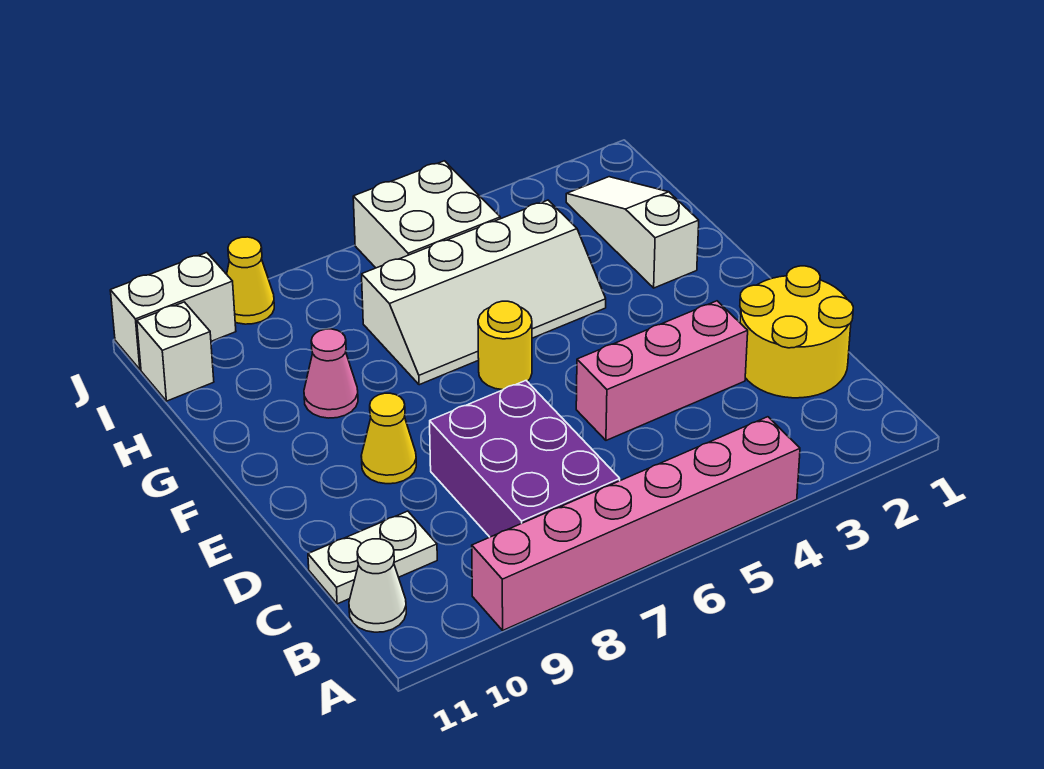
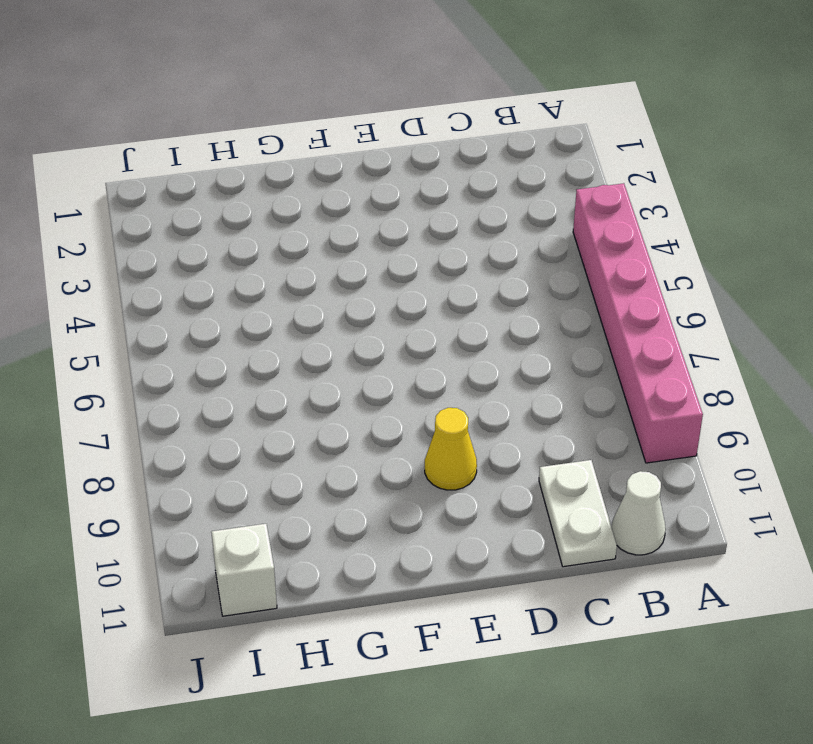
none -> purple 2x3 brick [430,381,620,537]
none -> yellow 2x2 round brick [740,266,853,398]
none -> pink 1x3 brick [576,301,748,440]

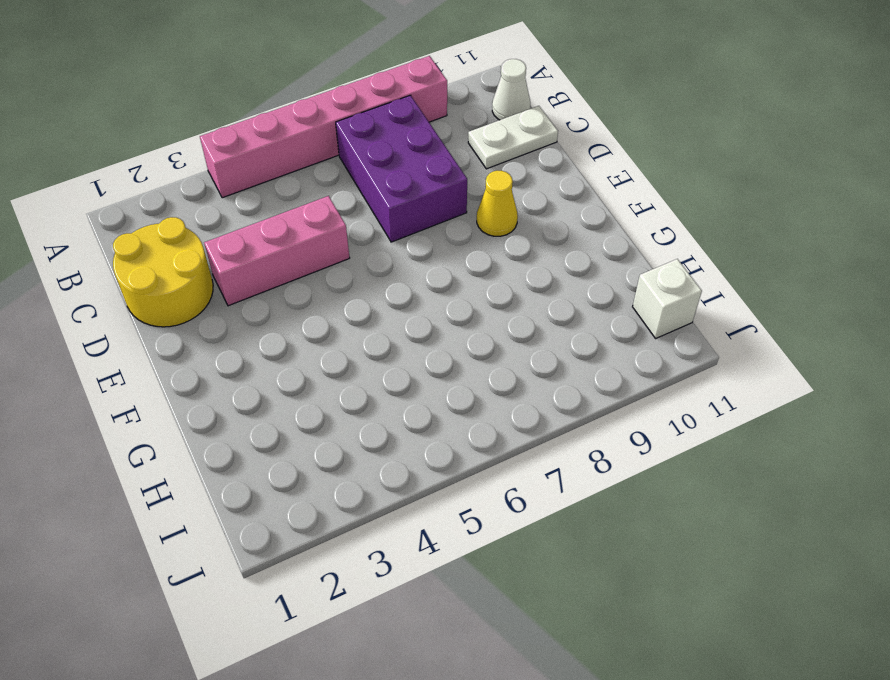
none -> yellow 1x1 round brick [478,301,532,390]
none -> white 1x3 slope [566,177,699,288]
none -> white 2x4 slope [362,200,606,385]

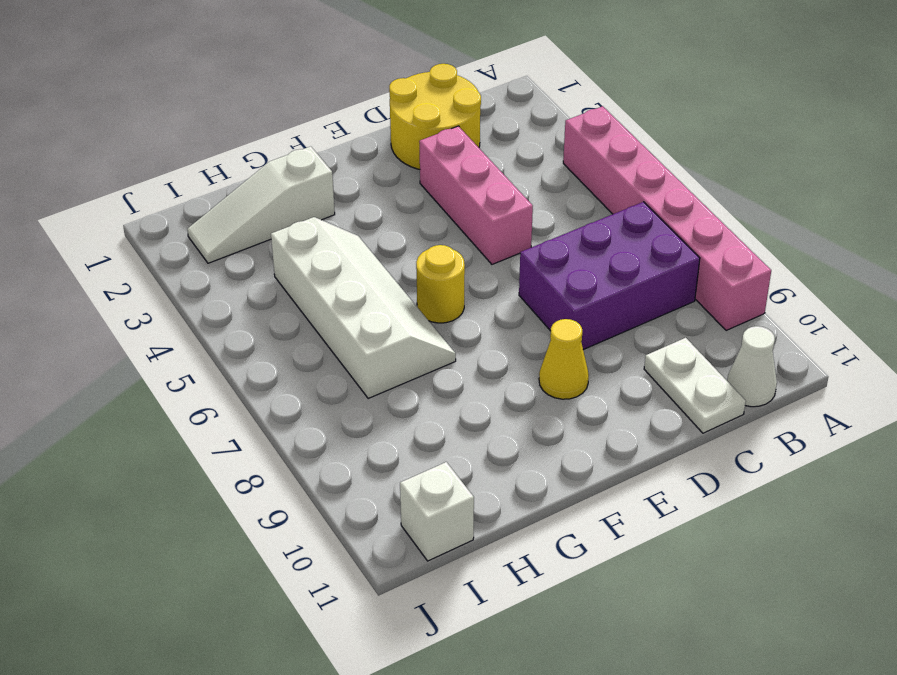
none -> pink 1x1 cone [304,329,358,418]
none -> white 2x2 brick [353,161,500,268]
none -> yellow 1x1 cone [227,237,274,324]

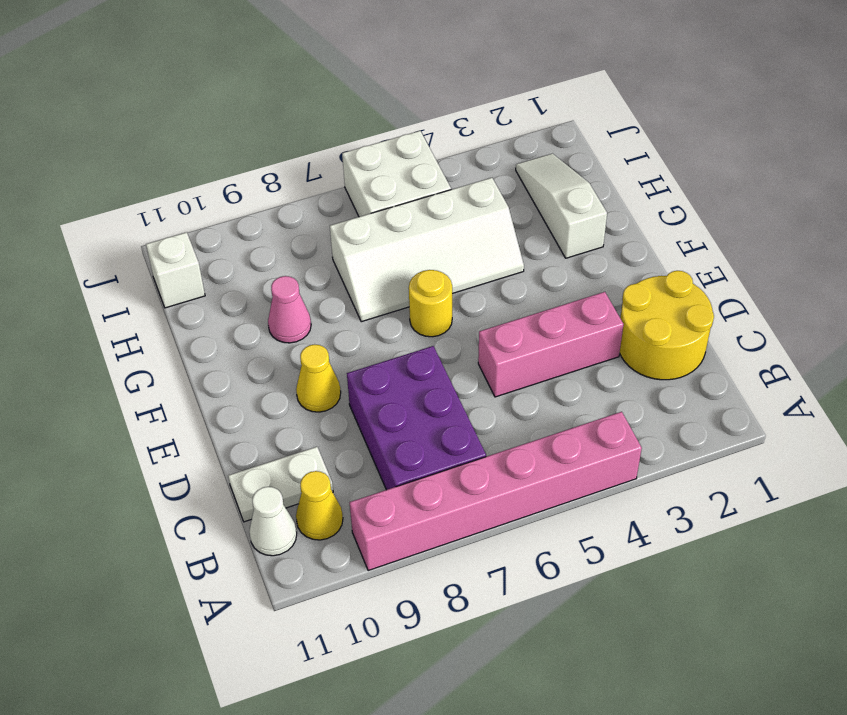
yellow 1x1 cone [296,471,343,540] -> yellow 1x1 cone moved to [227,237,274,324]
none -> white 1x2 brick [110,253,236,370]

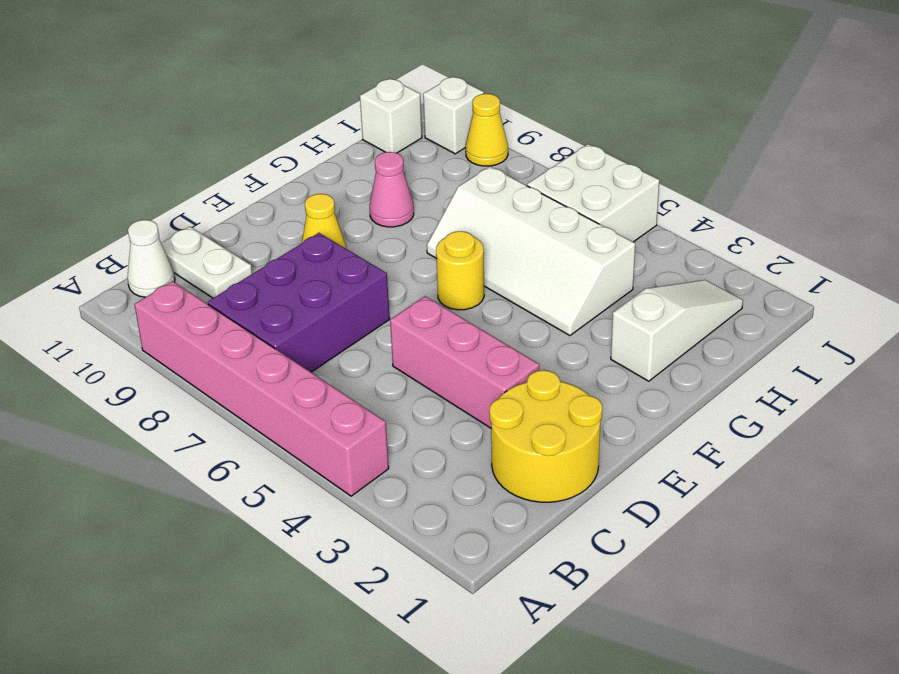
white 1x1 brick [423,76,484,154] -> white 1x2 brick [110,253,236,370]

